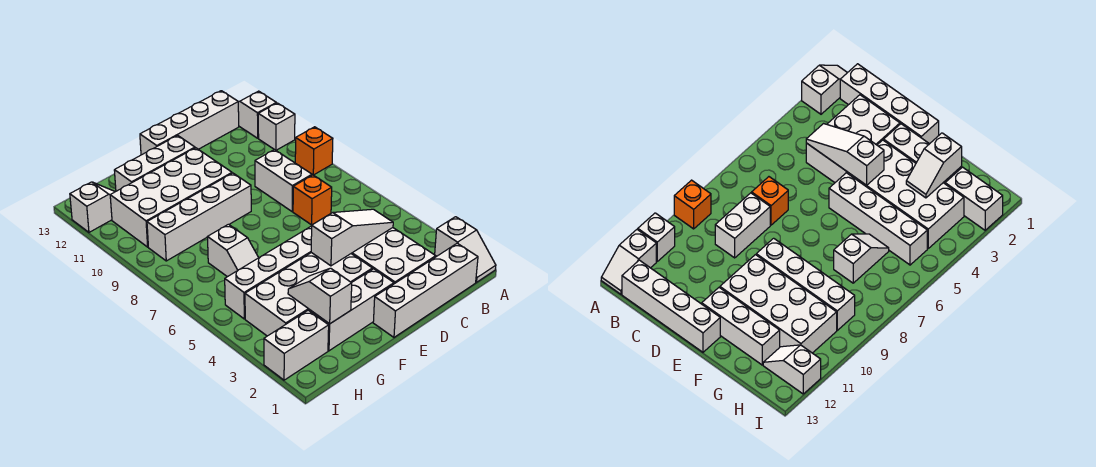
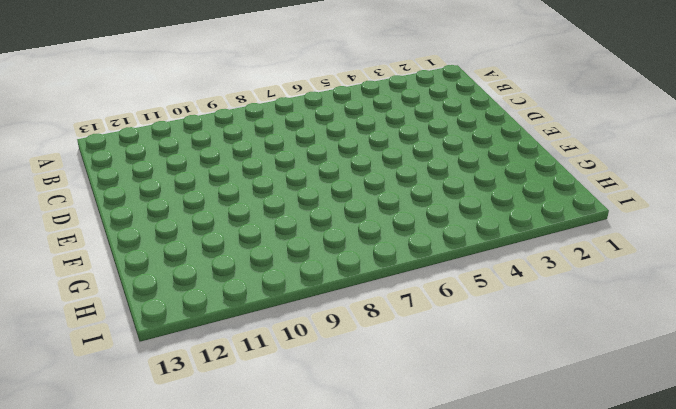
none -> white 1x2 slope [435,217,496,282]
none -> orange 1x1 brick [295,127,333,175]
none -> white 1x1 brick [258,103,295,150]

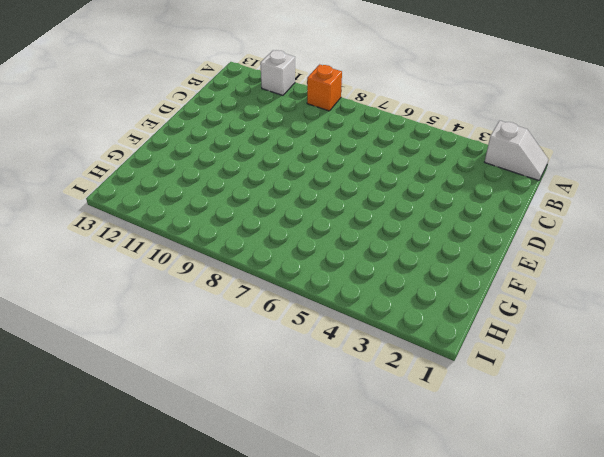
none -> white 1x2 slope [238,91,276,138]
none -> white 1x4 brick [373,243,478,337]
none -> white 1x4 brick [140,91,239,155]

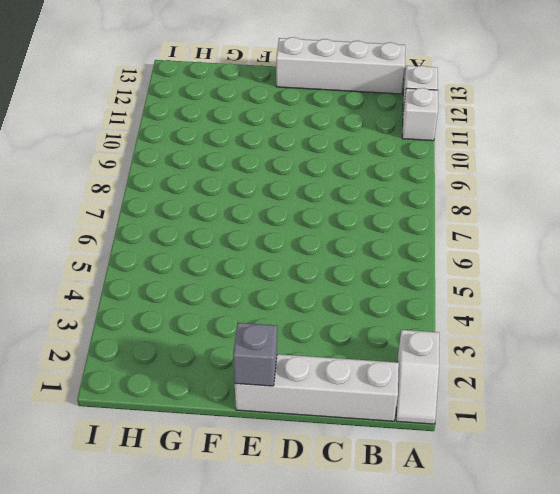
grey 1x1 brick [233,323,277,386] -> none
none -> orange 1x1 brick [295,127,333,175]
none -> white 2x3 brick [351,228,436,284]
none -> orange 1x1 brick [293,175,332,225]

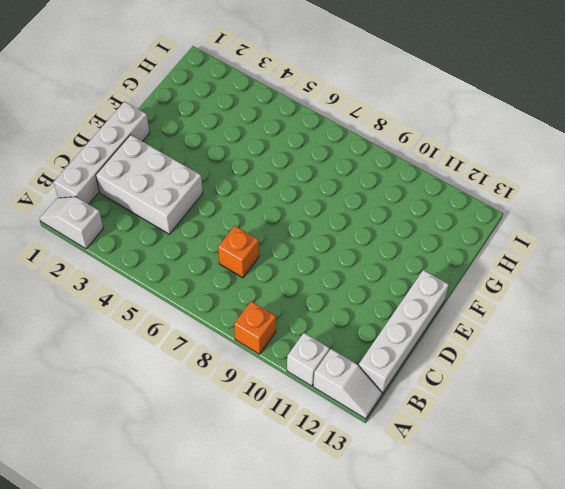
none -> white 1x2 brick [255,150,312,211]
none -> white 1x3 brick [309,269,394,351]
none -> white 2x4 brick [245,253,372,336]

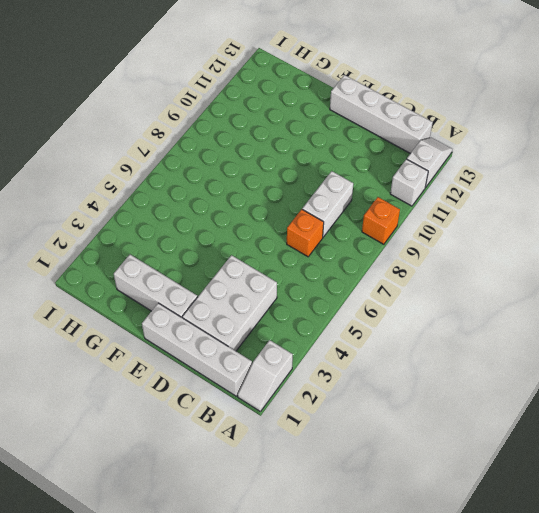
none -> white 2x4 brick [245,253,372,336]
none -> white 1x4 brick [225,226,312,319]
none -> white 1x4 brick [147,173,251,261]

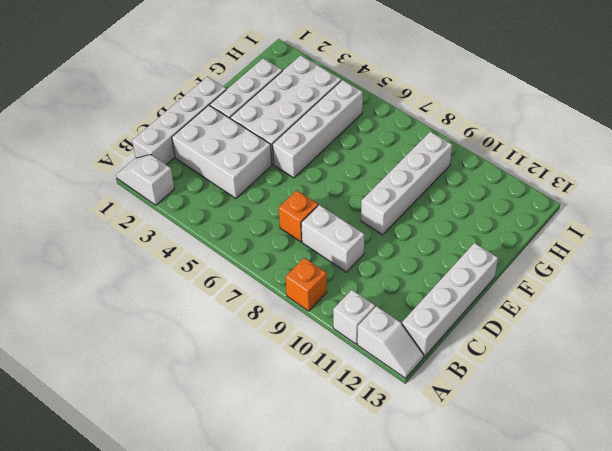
none -> white 2x4 brick [110,148,232,247]
none -> white 1x3 brick [114,135,195,191]
none -> white 1x2 slope [208,224,259,277]

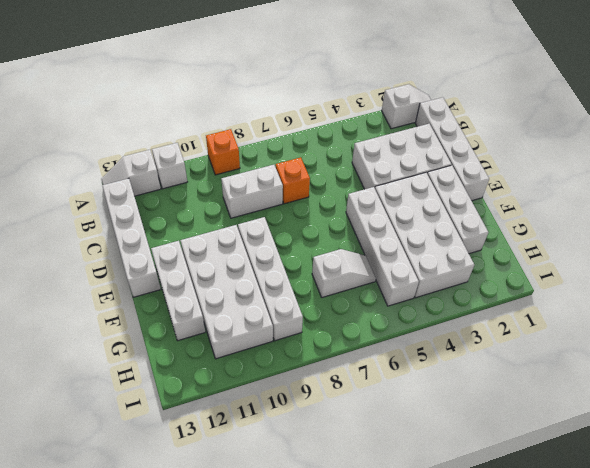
none -> white 1x2 brick [264,310,329,380]
none -> white 1x2 slope [70,182,115,232]
none -> white 1x3 slope [311,209,393,266]

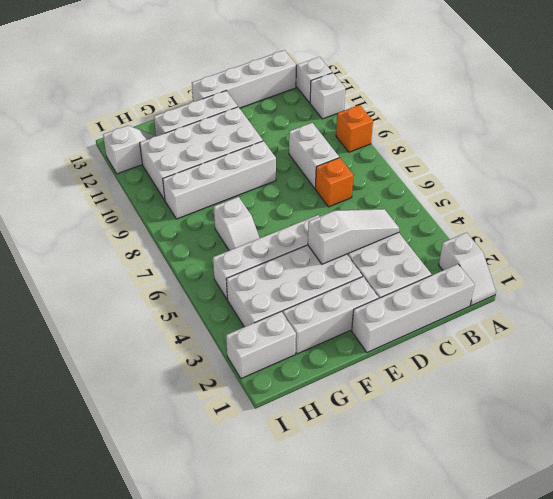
none -> white 1x2 slope [288,268,352,324]

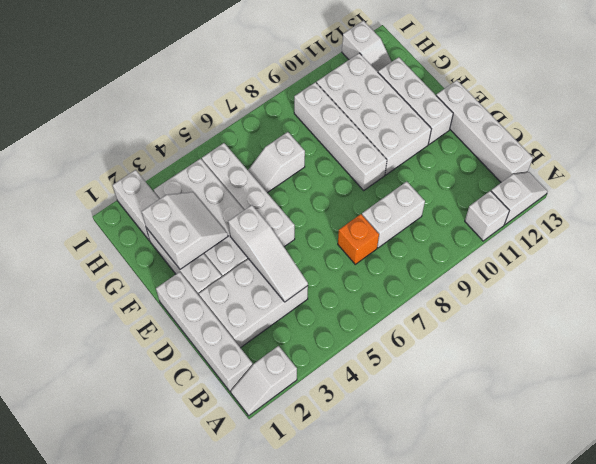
white 2x2 slope [142,192,228,269] -> white 1x2 slope [288,268,352,324]
none -> orange 1x1 brick [295,127,333,175]

